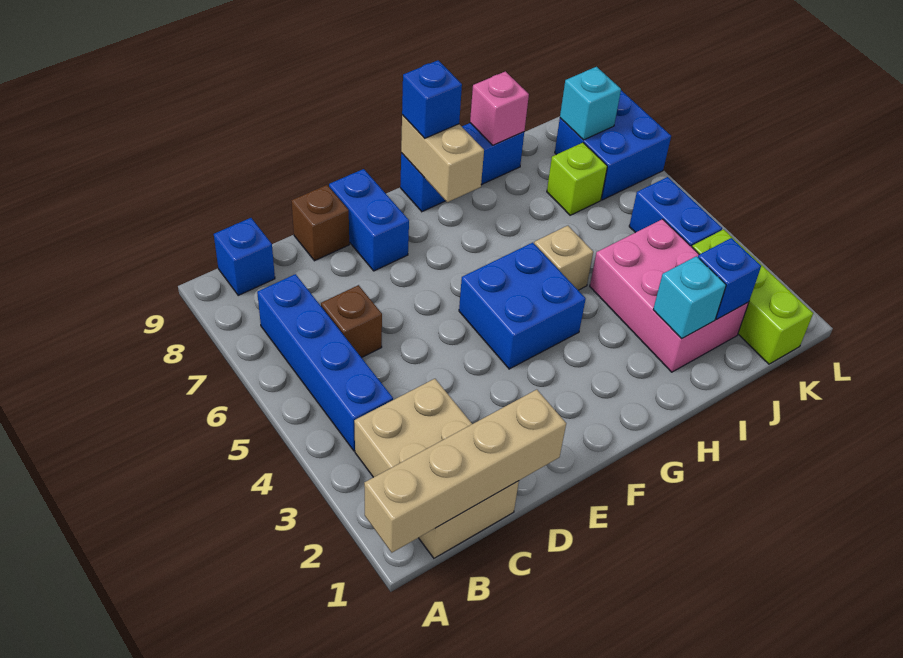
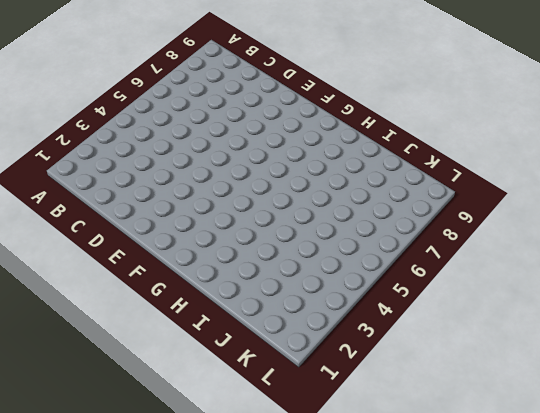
none -> tan 2x3 brick [354,379,519,558]
none -> blue 1x4 brick [257,274,393,451]
none -> blue 1x1 brick [214,218,275,295]

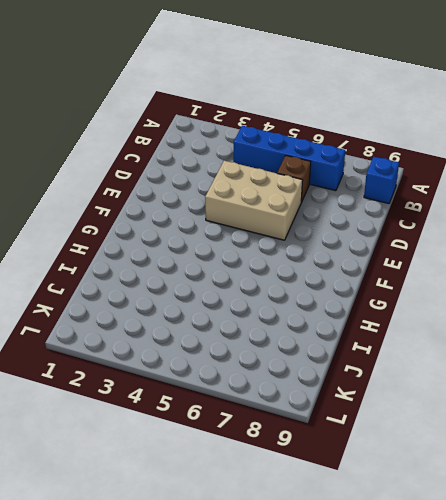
tan 2x3 brick [205,161,303,240] -> tan 2x3 brick moved to [354,379,519,558]
none -> brown 1x1 brick [292,185,349,261]
none -> blue 1x2 brick [329,169,409,271]
none -> blue 2x2 brick [459,243,586,369]

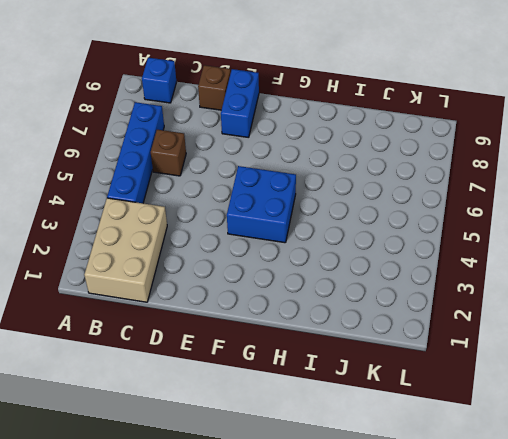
none -> blue 1x3 brick [400,123,524,212]
none -> tan 1x1 brick [534,226,593,290]
none -> pink 2x3 brick [590,219,749,372]

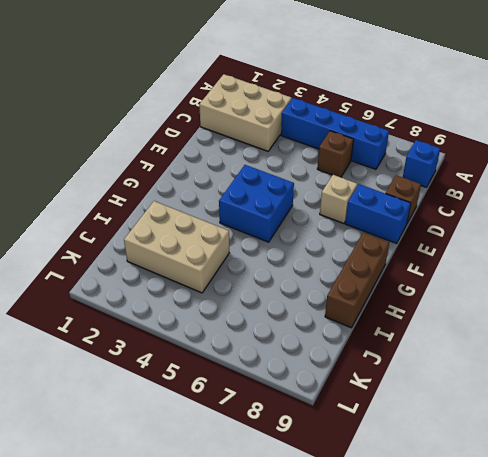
tan 1x1 brick [320,175,357,223] -> tan 1x1 brick moved to [534,226,593,290]
brown 1x3 brick [325,233,389,328] -> blue 1x3 brick [400,123,524,212]
tan 2x3 brick [124,201,229,293] -> pink 2x3 brick [590,219,749,372]
none -> lime 1x1 brick [547,143,607,215]
none -> lime 1x3 brick [692,229,813,364]
none -> blue 1x2 brick [629,177,722,247]

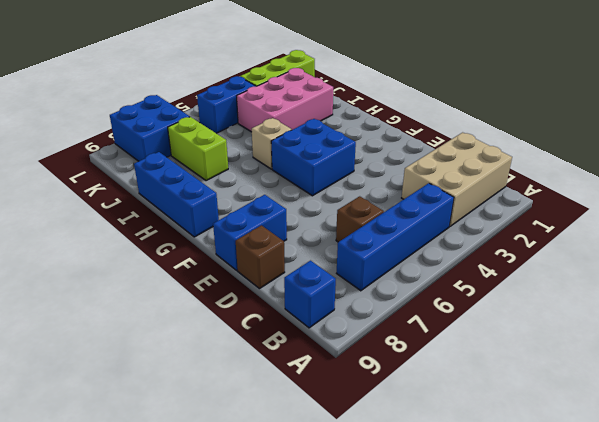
lime 1x2 brick [168,117,228,181] -> lime 1x1 brick [547,143,607,215]
none -> tan 1x4 brick [364,390,566,553]
none -> tan 1x2 brick [401,115,484,202]
none -> cyan 1x1 brick [653,256,726,338]

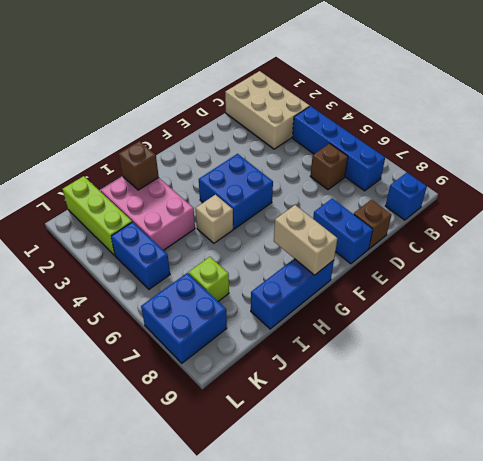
brown 1x1 brick [119,141,159,190] -> cyan 1x1 brick [653,256,726,338]
none -> tan 1x4 brick [364,390,566,553]
none -> pink 1x1 brick [470,71,529,145]
none -> blue 1x1 brick [698,238,761,319]

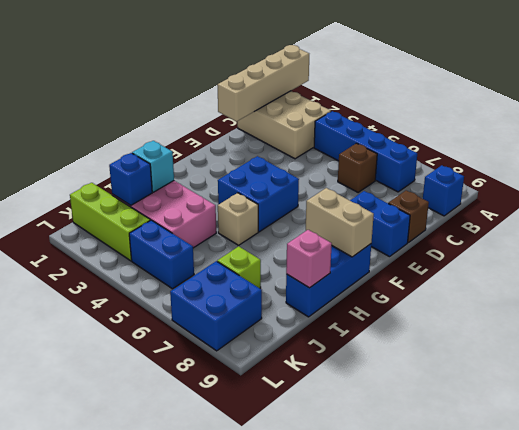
none -> cyan 1x1 brick [560,67,621,140]
none -> blue 1x1 brick [402,60,462,138]

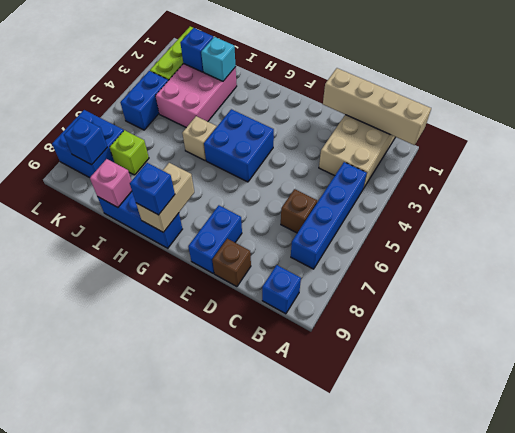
blue 1x1 brick [64,117,107,165] -> cyan 1x1 brick [560,67,621,140]

